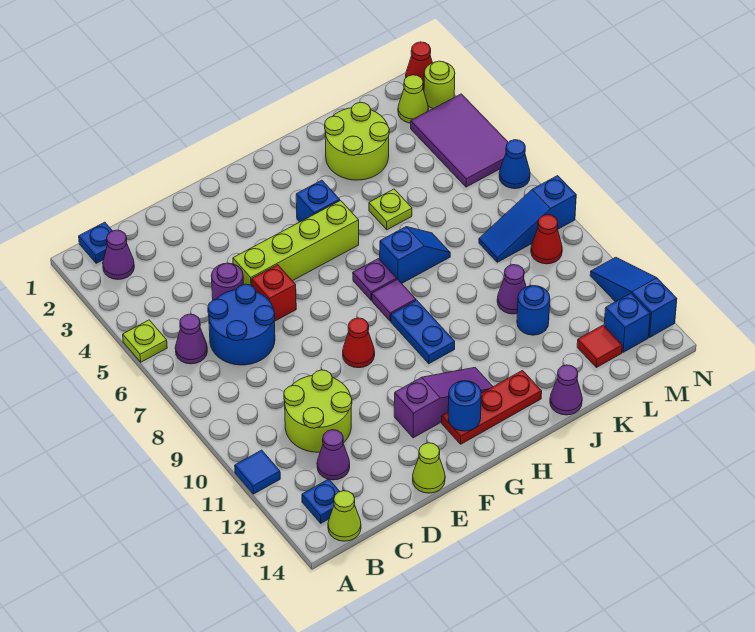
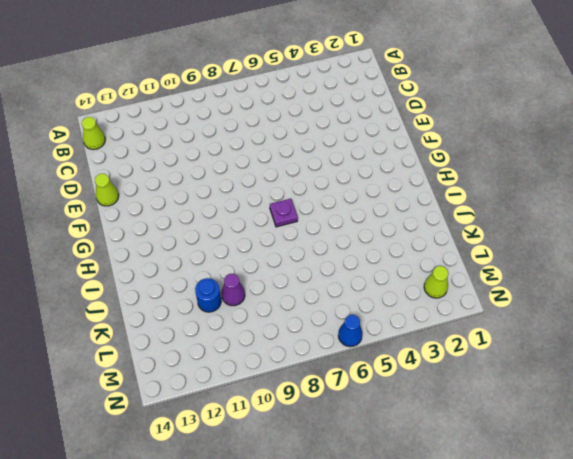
none -> lime 1x1 plate [123,320,167,362]
none -> blue 1x1 tile [235,450,280,494]
none -> blue 1x1 plate [79,222,112,263]
none -> purple 1x1 cone [103,230,134,279]

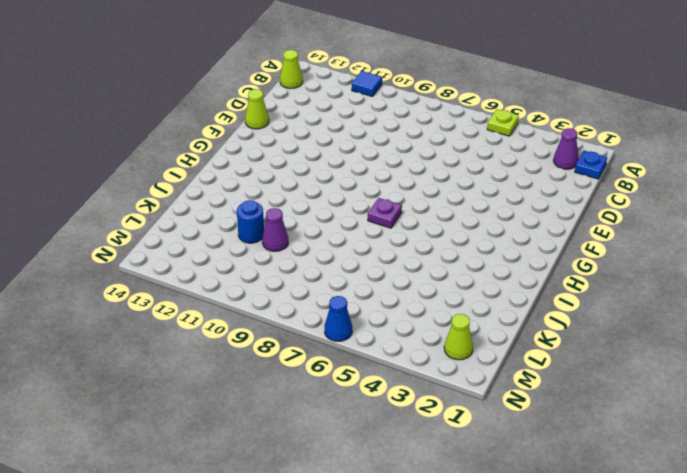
none -> purple 1x1 cone [175,314,207,364]
none -> blue 1x1 plate [302,479,340,523]
none -> blue 2x2 round brick [208,284,275,365]
none -> lime 2x2 round brick [284,370,352,452]

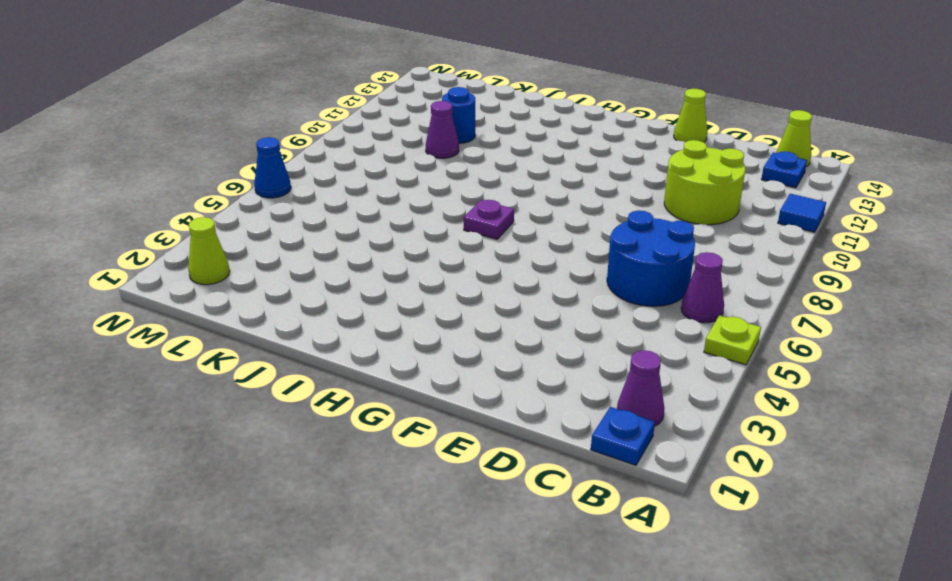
none -> purple 1x1 cone [317,430,350,480]
none -> purple 1x1 round brick [211,263,244,300]
none -> lime 1x4 brick [233,201,359,286]
none -> red 1x1 brick [252,265,296,321]

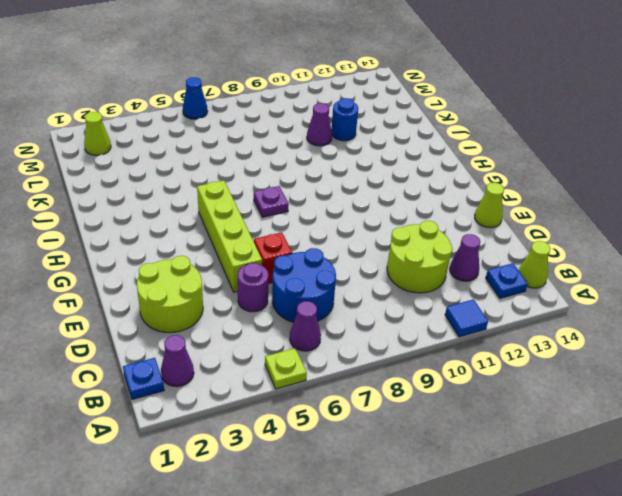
lime 2x2 round brick [137,256,203,333] -> lime 2x2 round brick moved to [325,102,389,180]
none -> red 1x1 cone [343,318,375,368]
none -> purple 1x3 slope [394,368,493,438]
none -> red 1x3 plate [442,370,542,444]
none -> blue 1x1 brick [296,180,340,222]

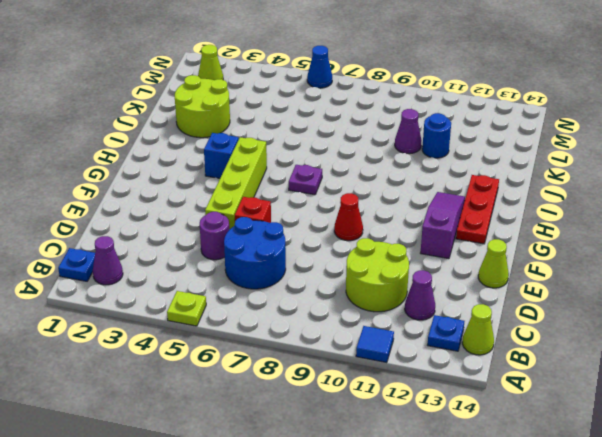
none -> purple 1x1 cone [175,314,207,364]
none -> purple 1x1 tile [372,279,416,321]
none -> blue 1x2 plate [391,300,455,364]
none -> blue 1x2 slope [380,227,450,283]

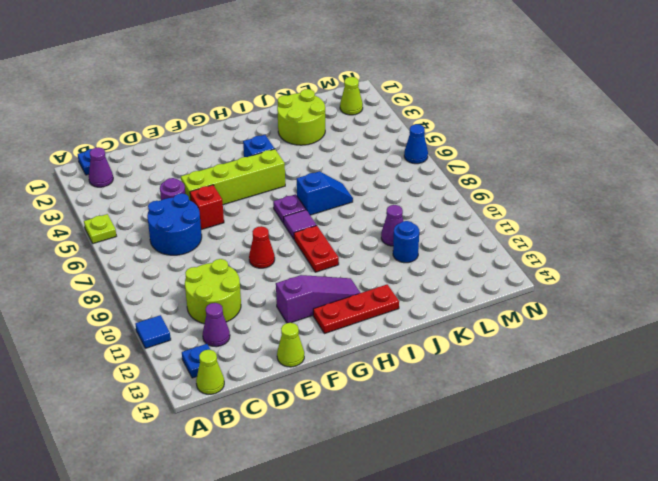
red 1x2 plate [294,226,339,272] -> blue 1x2 plate [391,300,455,364]
none -> purple 1x1 cone [175,314,207,364]
none -> lime 1x1 plate [369,189,412,230]
none -> purple 1x1 cone [550,365,582,415]
none -> blue 1x3 slope [479,176,576,262]

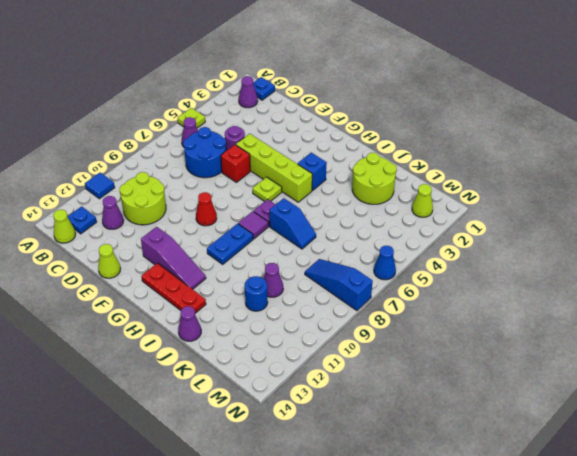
lime 1x1 plate [253,177,282,202] -> lime 1x1 plate moved to [369,189,412,230]
none -> red 1x1 tile [577,325,622,368]
none -> purple 2x3 tile [411,94,508,187]
none -> red 1x1 cone [531,215,562,264]
none -> blue 1x1 brick [604,293,650,352]

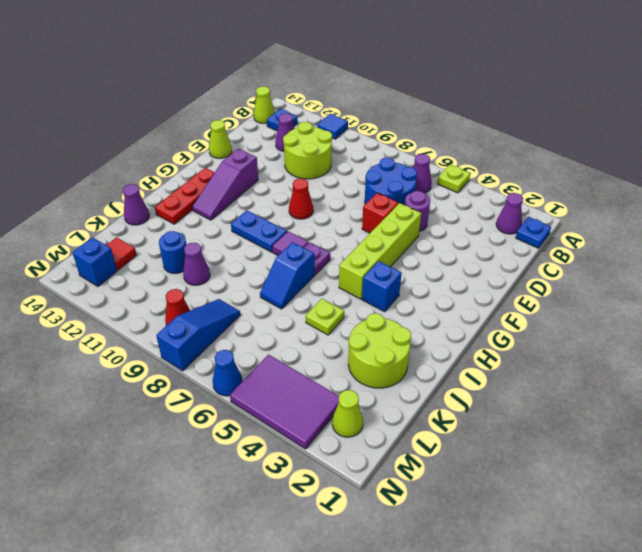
none -> red 1x1 cone [406,42,432,90]
none -> lime 1x1 round brick [424,61,455,109]
none -> blue 1x3 slope [590,257,677,337]
none -> blue 1x1 round brick [448,381,481,431]

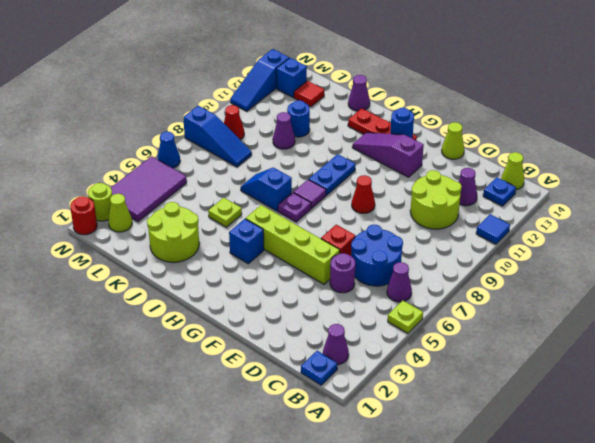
red 1x1 round brick [70,196,97,235] -> red 1x1 cone [406,42,432,90]

